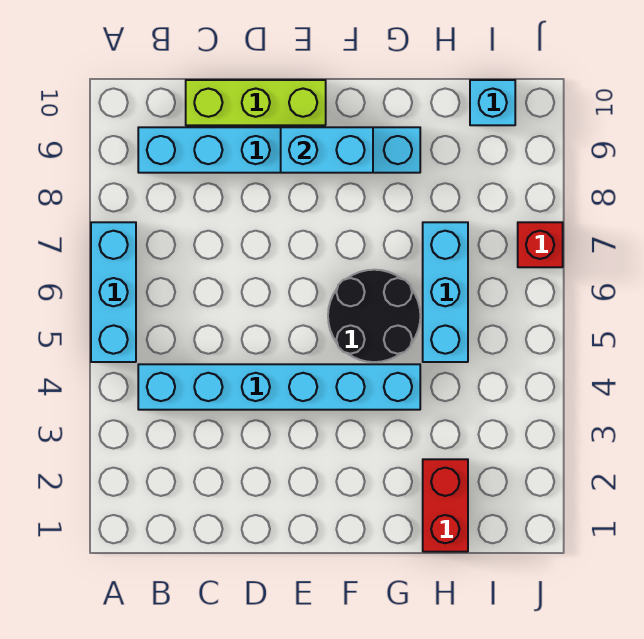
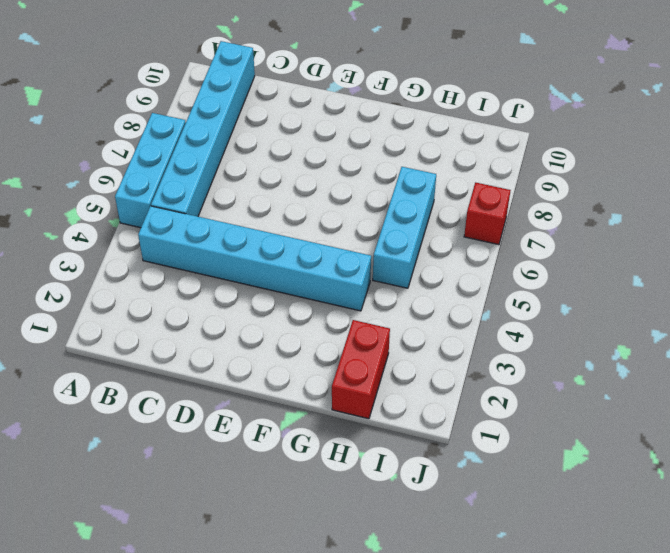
cyan 1x6 brick [151,41,255,216] -> cyan 1x6 brick turned to [138,127,420,173]
none -> lime 1x3 brick [186,80,326,125]
none -> black 2x2 round brick [328,270,420,362]

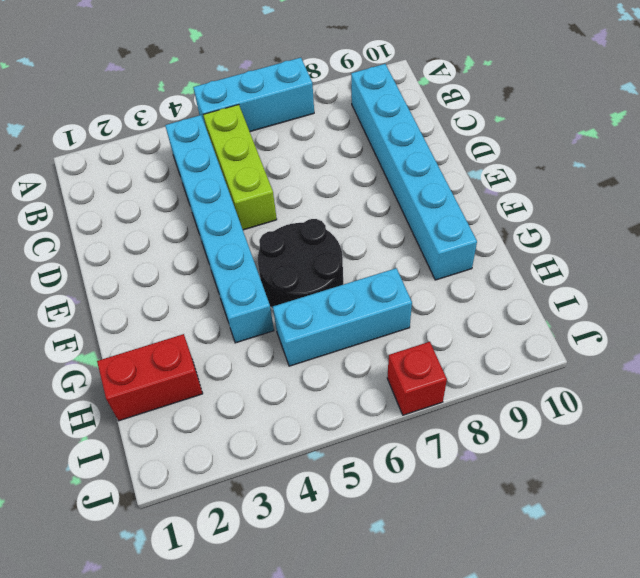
lime 1x3 brick [203,105,277,230] -> lime 1x3 brick moved to [186,80,326,125]
none -> cyan 1x1 brick [470,80,515,125]
none -> cyan 1x2 brick [281,127,373,173]

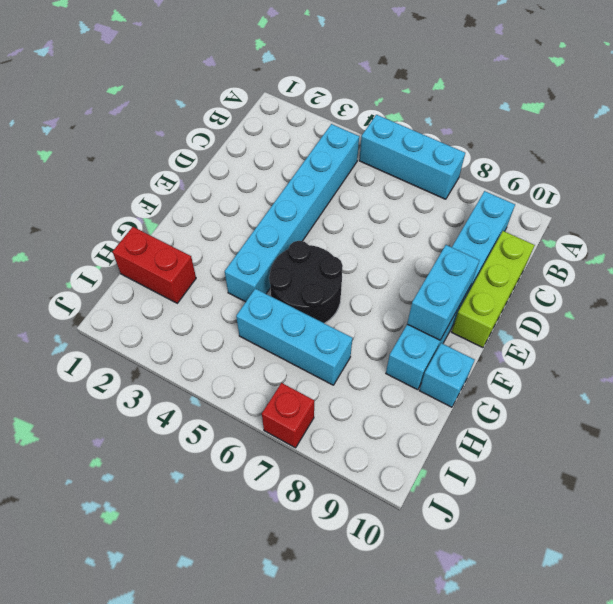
cyan 1x1 brick [419,343,475,407] -> cyan 1x1 brick moved to [470,80,515,125]

